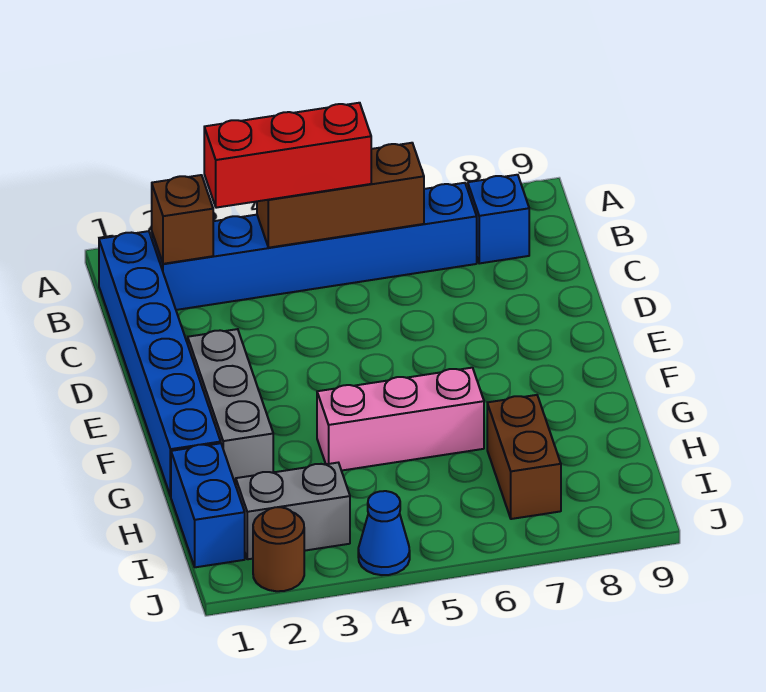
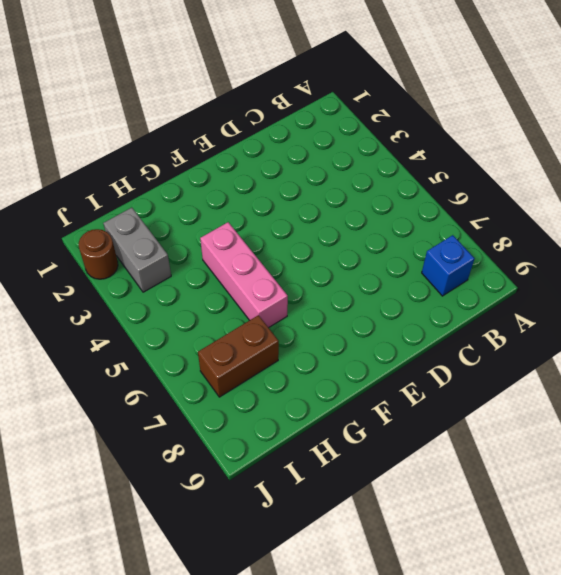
none -> blue 1x6 brick [99,231,221,496]
none -> blue 1x6 brick [152,183,477,310]
none -> grey 1x3 brick [188,329,273,485]

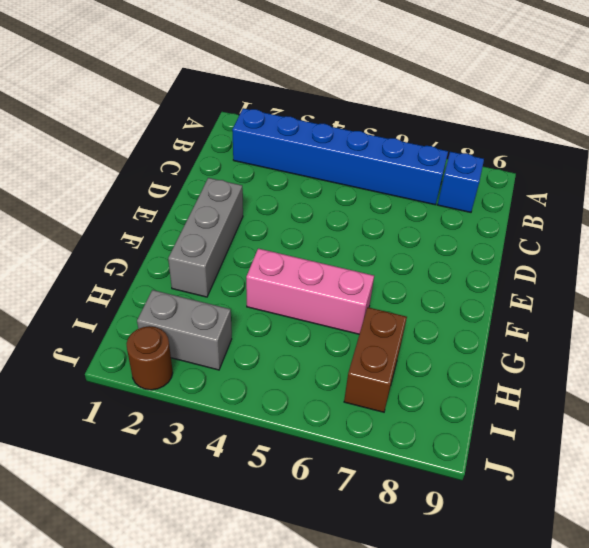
none -> blue 1x6 brick [99,231,221,496]
none -> blue 1x2 brick [171,443,245,567]
none -> blue 1x1 cone [358,491,410,575]

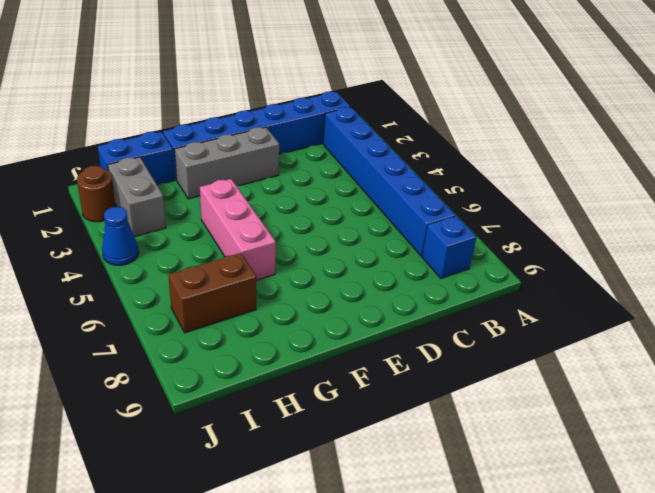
none -> brown 1x1 brick [152,175,213,264]
none -> brown 1x3 brick [257,143,424,248]
none -> red 1x3 brick [204,103,371,208]

